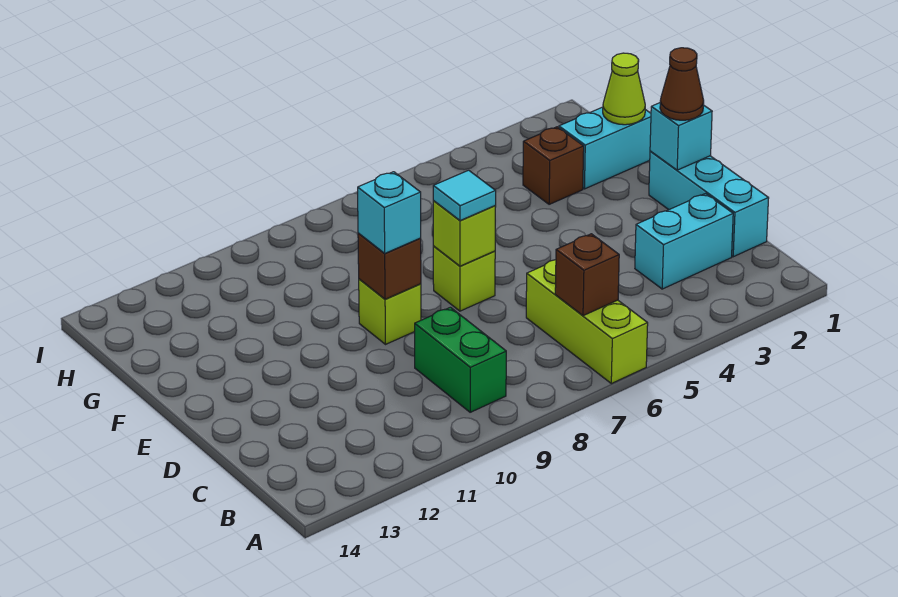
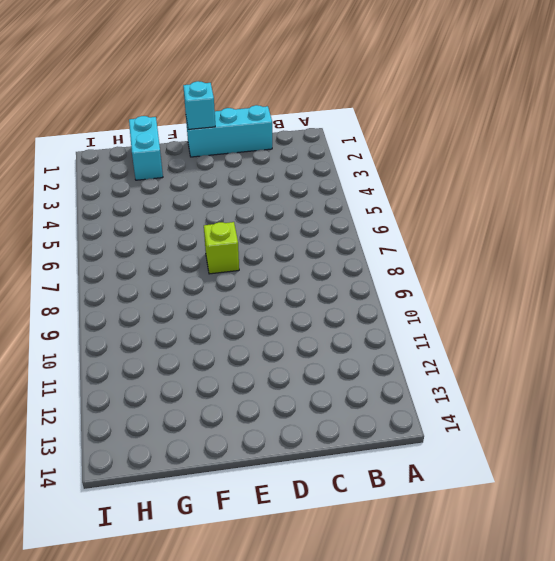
none -> lime 1x3 brick [526,260,648,384]
none -> green 1x2 brick [415,307,506,412]
none -> cyan 1x2 brick [635,194,733,289]

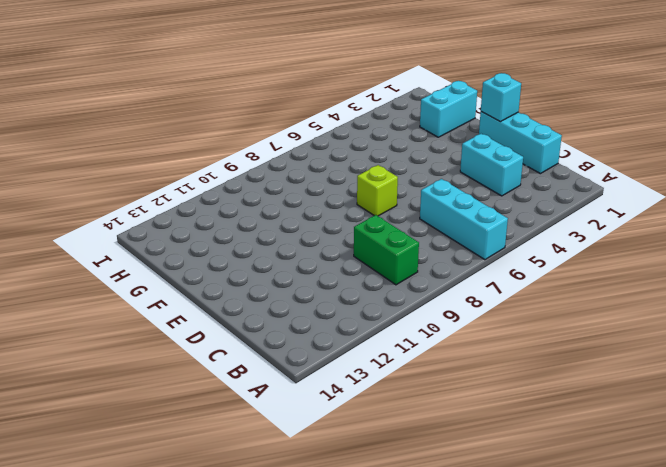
cyan 1x3 brick [420,179,508,260] -> lime 1x3 brick [526,260,648,384]
cyan 1x2 brick [460,134,523,196] -> cyan 1x2 brick turned to [635,194,733,289]
none -> lime 1x1 brick [359,279,421,344]
none -> brown 1x1 brick [523,127,584,204]
none -> brown 1x1 brick [555,234,619,316]

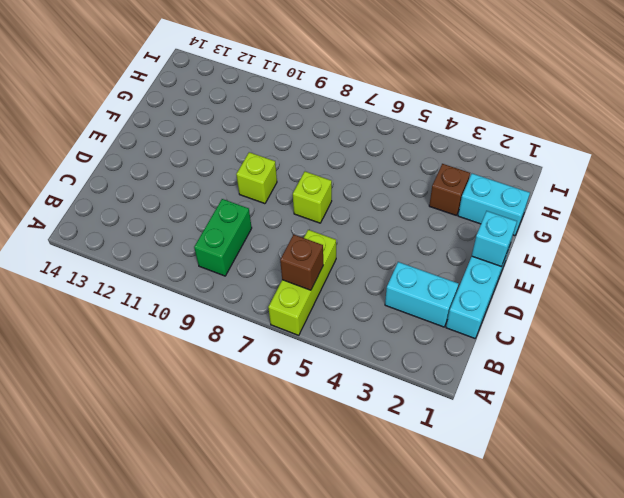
none -> lime 1x1 brick [433,201,496,266]
none -> brown 1x1 brick [358,233,421,299]
none -> lime 1x1 cone [603,53,645,125]

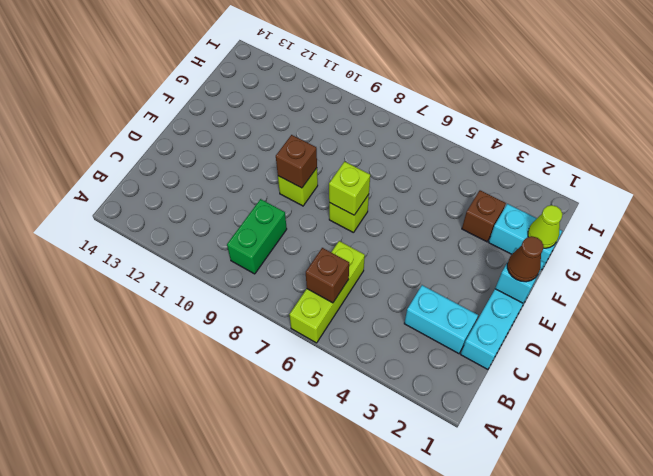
none -> cyan 1x1 tile [433,170,496,221]
none -> cyan 1x1 brick [358,172,421,254]

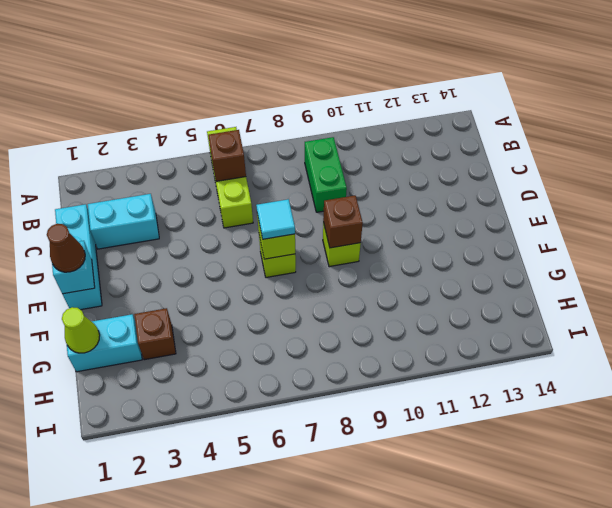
none -> cyan 1x1 brick [358,172,421,254]

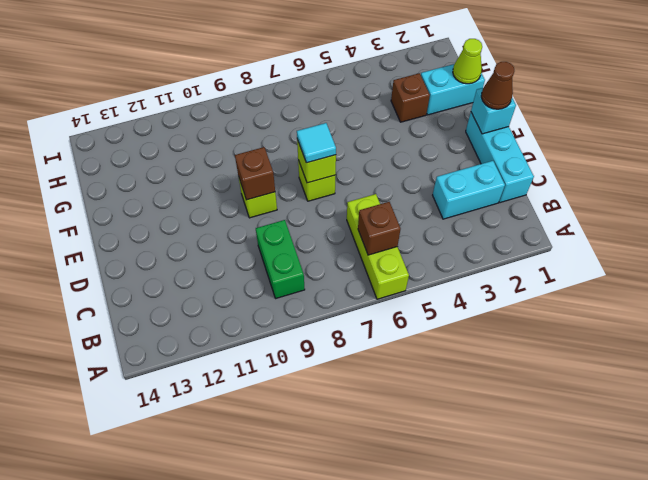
none -> cyan 1x1 brick [358,172,421,254]

